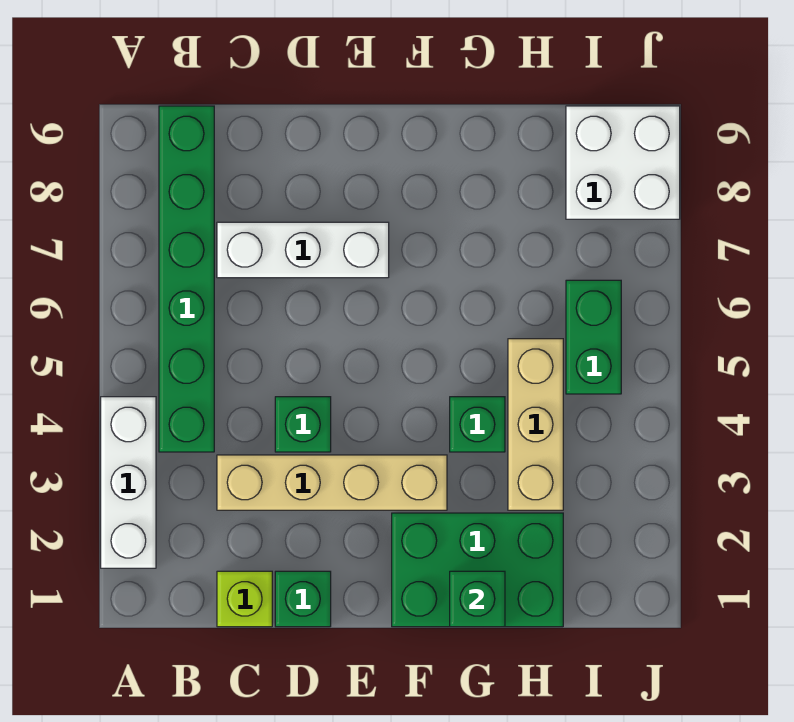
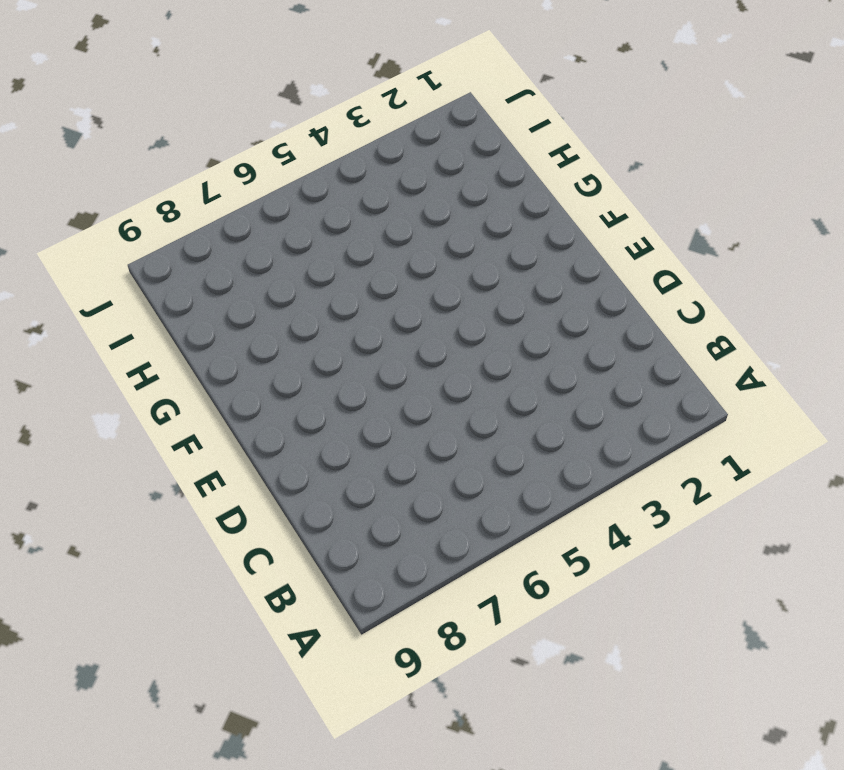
none -> white 1x3 brick [101,397,156,568]
none -> green 1x6 brick [159,106,214,452]
none -> lime 1x1 brick [217,571,272,627]

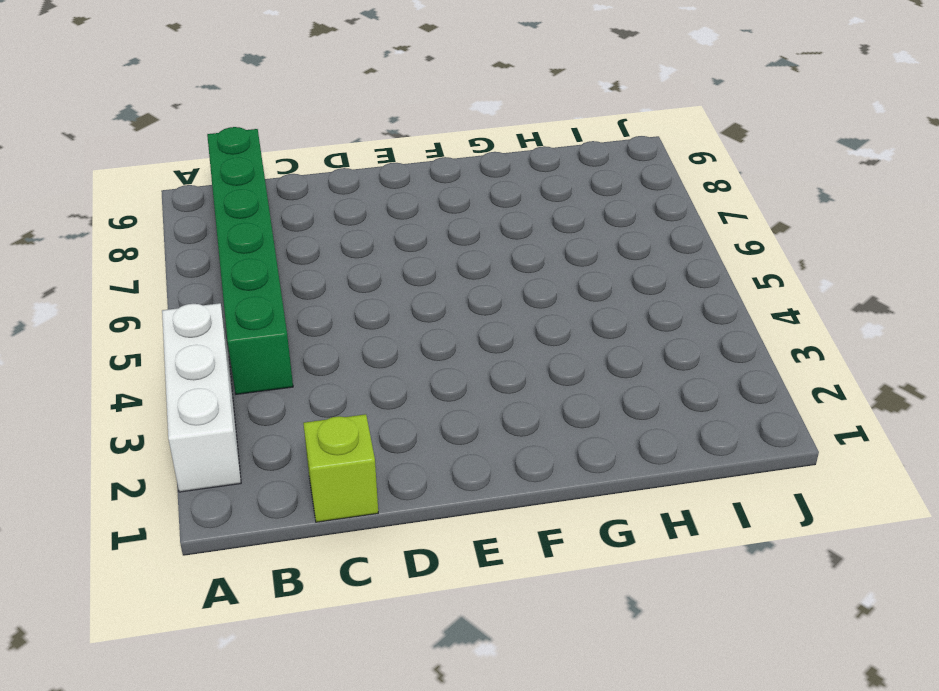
none -> tan 1x4 brick [217,455,447,510]
none -> white 1x3 brick [217,222,389,278]
none -> green 1x1 brick [275,571,331,627]

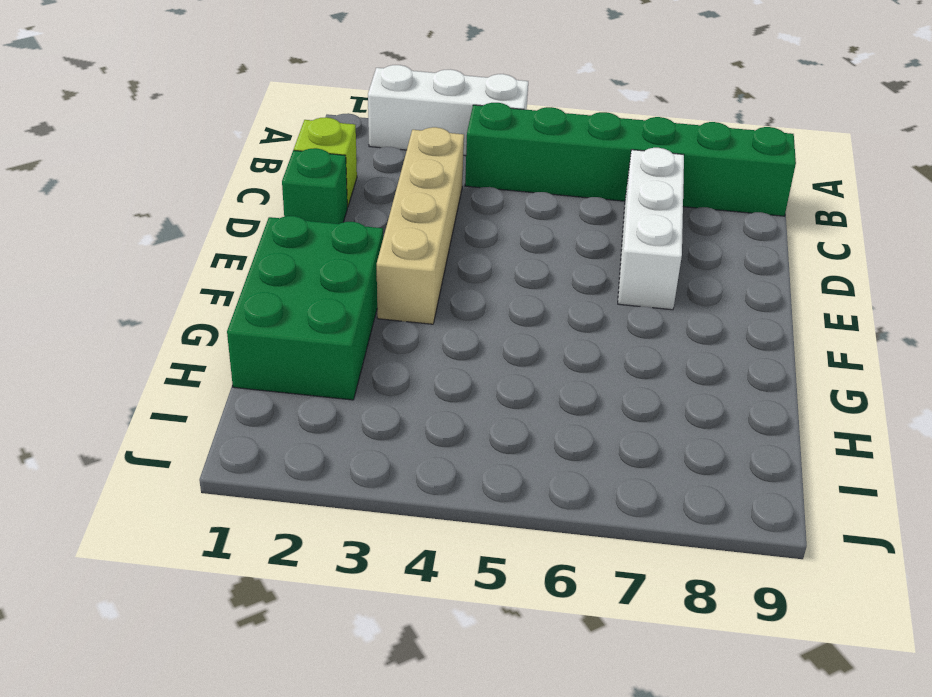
none -> green 1x1 brick [275,397,331,452]
none -> green 1x1 brick [450,397,505,452]
none -> tan 1x3 brick [508,339,563,510]

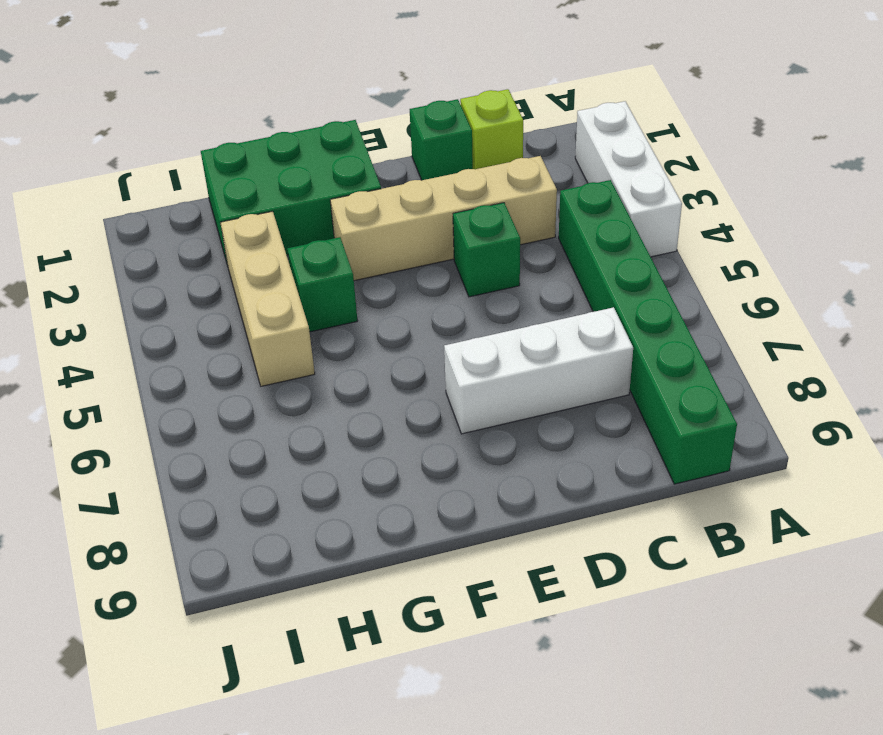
none -> green 1x2 brick [566,280,621,394]
none -> white 2x2 brick [566,106,680,219]
none -> green 1x1 brick [450,571,505,627]

